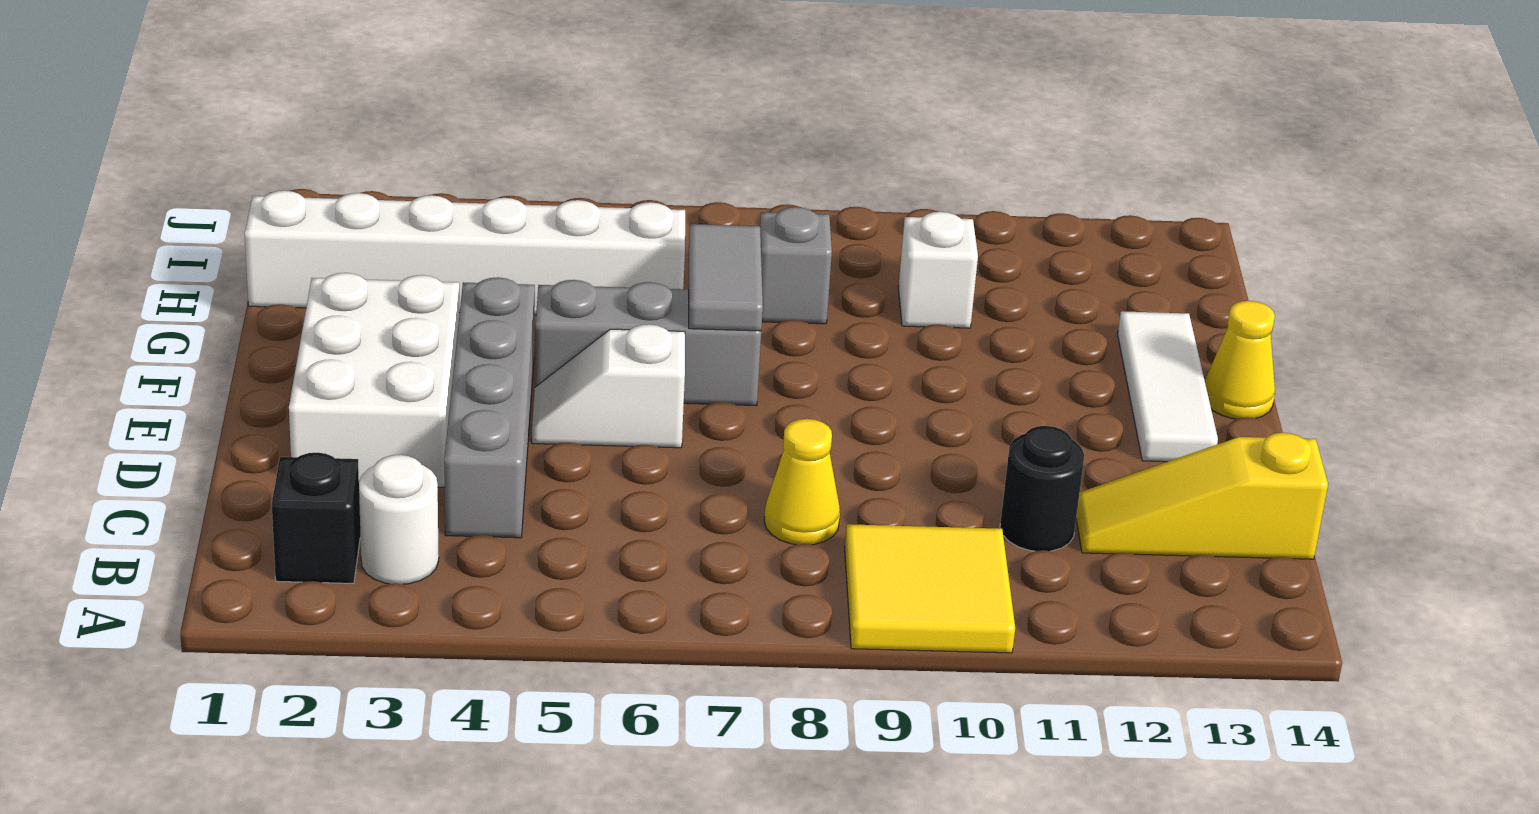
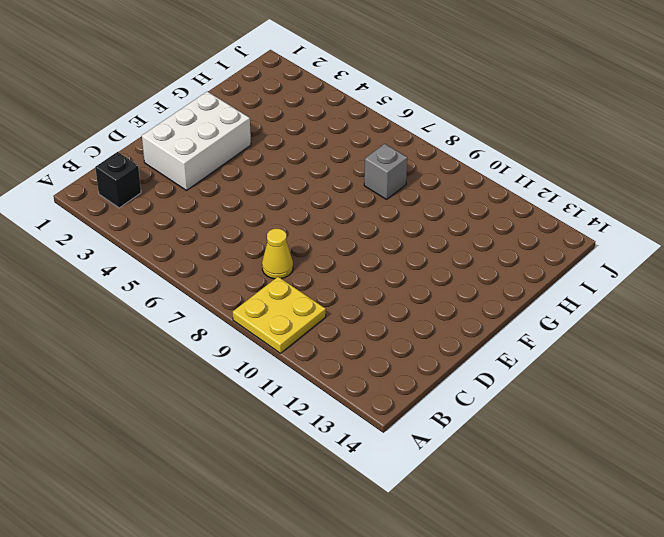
yellow 2x2 plate [233,277,326,353] -> yellow 2x2 tile [845,524,1015,653]
none -> white 1x1 round brick [359,455,439,584]
none -> grey 1x4 brick [444,278,535,538]
none -> black 1x1 round brick [1000,426,1084,551]

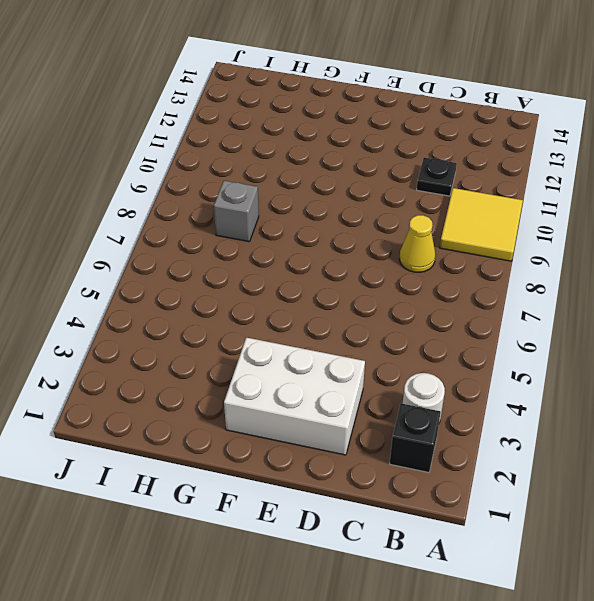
black 1x1 plate [417,157,457,196] -> black 1x1 round brick [1000,426,1084,551]
none -> grey 1x4 brick [444,278,535,538]
none -> yellow 1x3 slope [1076,433,1328,559]
none -> white 1x2 slope [532,324,685,448]

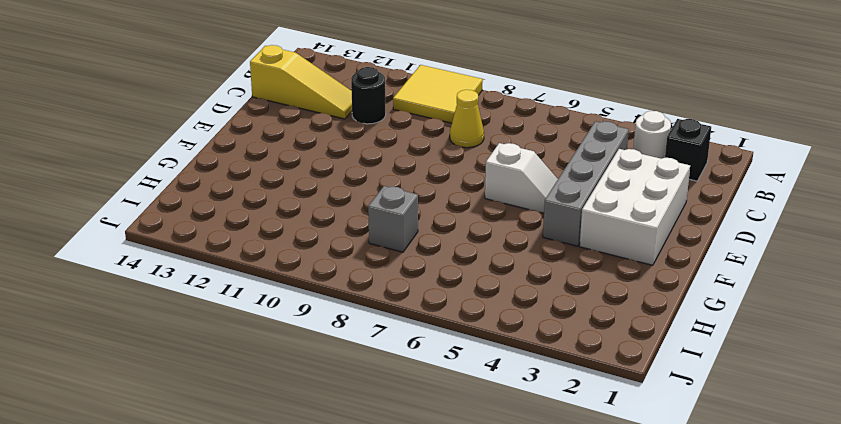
none -> white 1x3 tile [1118,311,1218,462]
none -> grey 1x3 brick [535,280,761,406]
none -> yellow 1x1 cone [1205,301,1275,419]

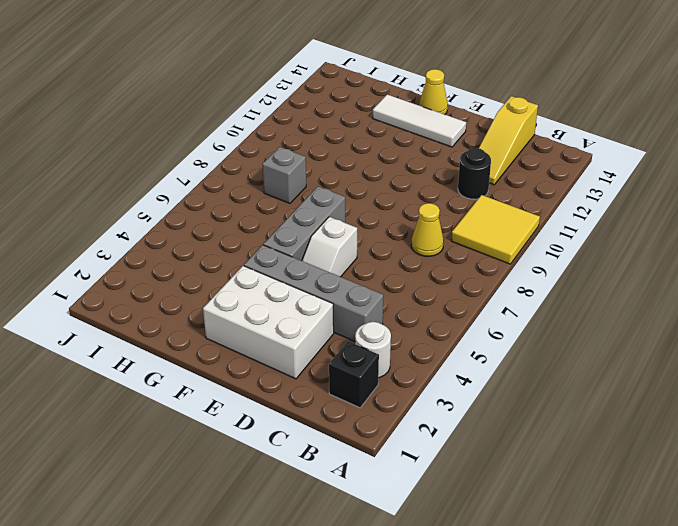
none -> white 1x6 brick [245,191,685,315]
none -> white 1x1 brick [898,212,978,328]
none -> grey 1x2 tile [689,224,763,331]

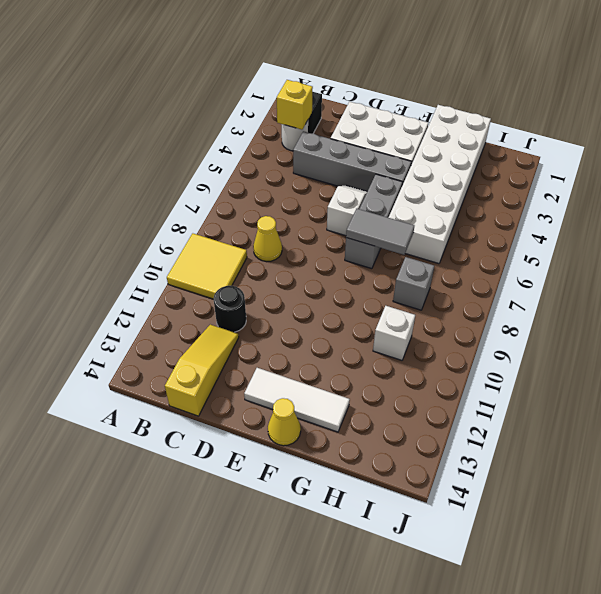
yellow 1x1 brick [277,80,313,130] -> none
white 2x6 brick [388,105,491,264] -> white 1x6 brick [245,191,685,315]

